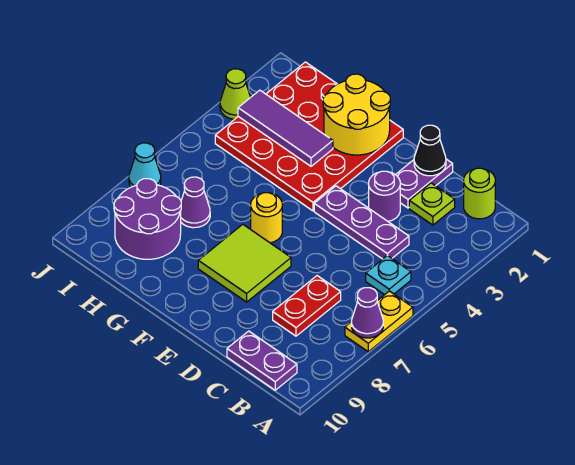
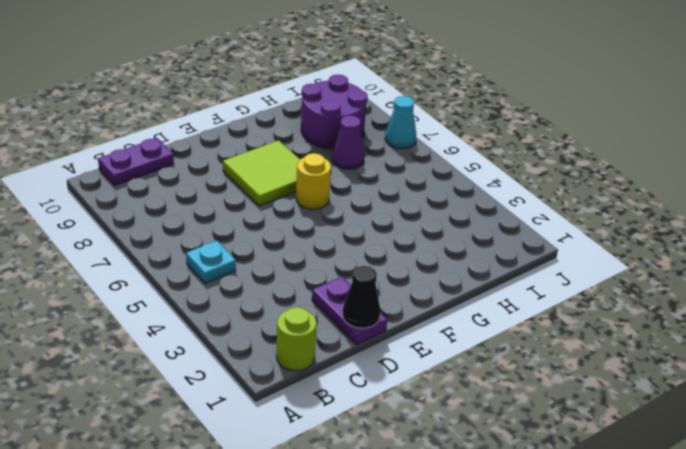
none -> yellow 1x2 plate [345,291,413,352]
none -> lime 1x1 plate [409,183,455,225]
none -> purple 1x3 plate [314,186,409,259]

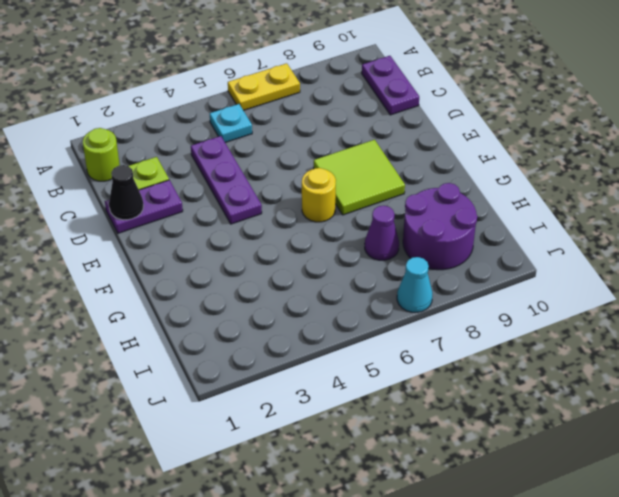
none -> red 1x2 plate [273,276,341,336]
none -> purple 1x1 round brick [369,171,400,221]
none -> red 4x4 plate [215,62,403,211]

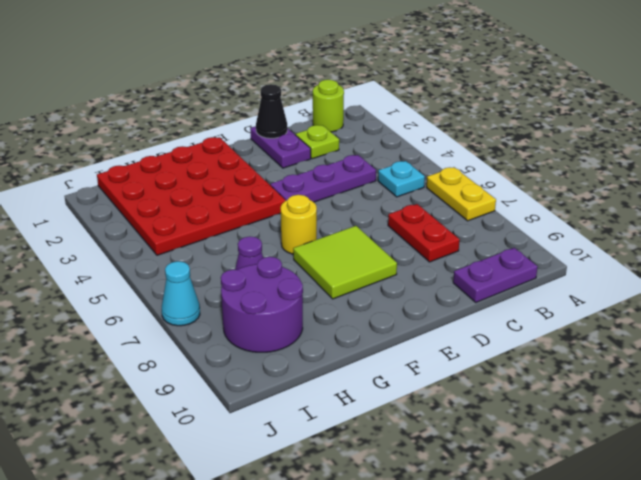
none -> purple 1x1 round brick [369,171,400,221]
none -> lime 1x1 cone [220,69,251,119]
none -> purple 1x1 cone [351,288,383,338]

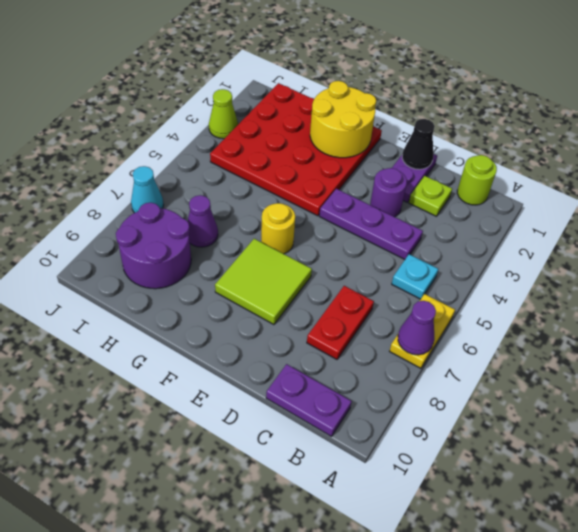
none -> purple 1x3 tile [238,90,333,166]

